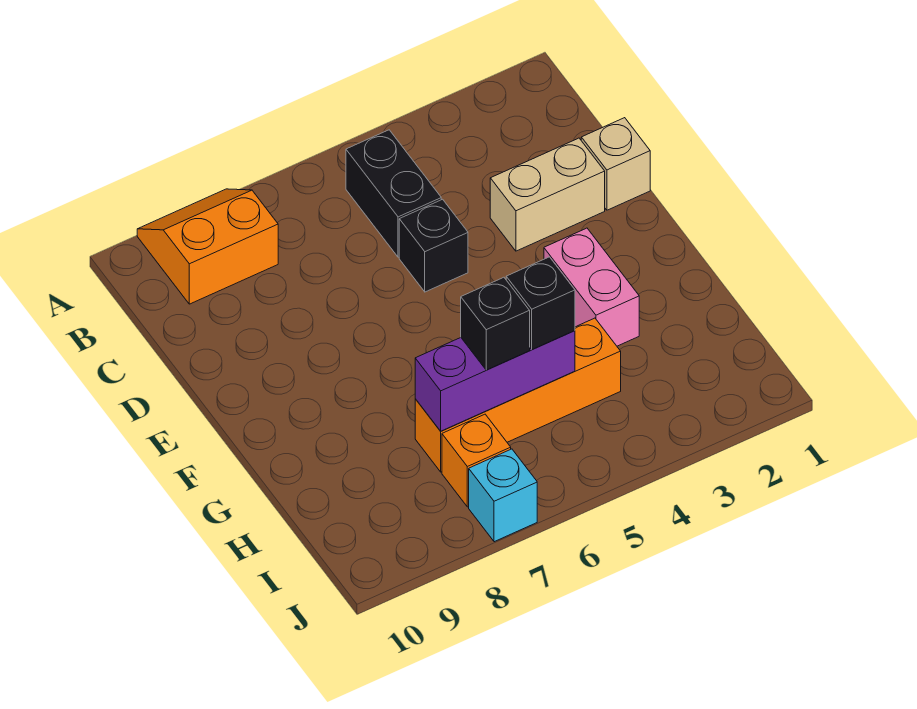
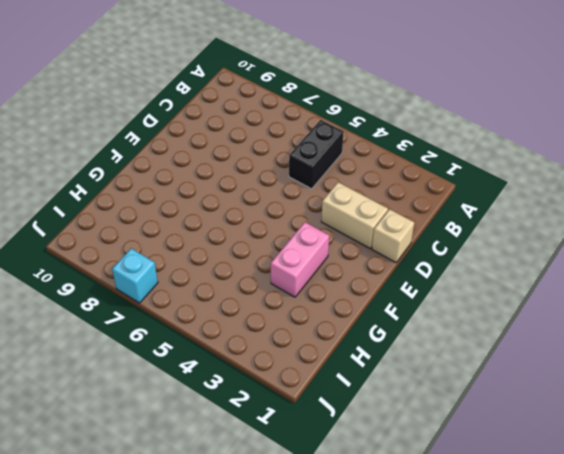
none -> orange 2x2 slope [137,189,278,304]
none -> black 1x1 brick [399,199,468,292]
none -> orange 1x4 brick [415,318,621,472]

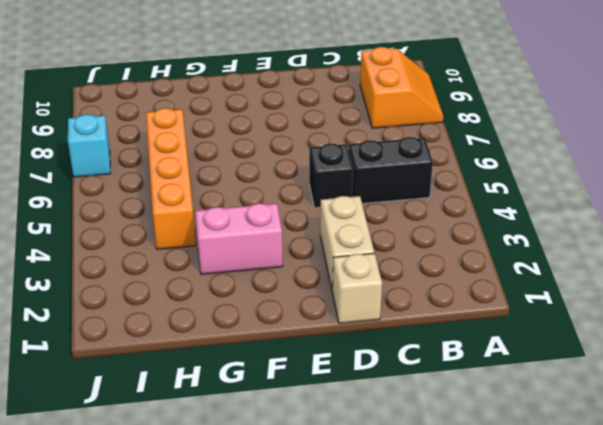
none -> orange 1x1 brick [442,414,511,507]
none -> purple 1x3 brick [415,331,575,431]
none -> black 1x1 brick [506,257,575,350]

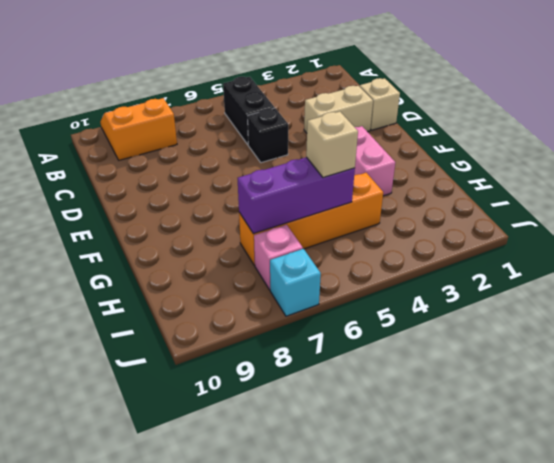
tan 1x1 brick [306,112,358,178] -> black 1x1 brick [506,257,575,350]
pink 1x1 brick [254,225,303,290] -> orange 1x1 brick [442,414,511,507]
none -> black 1x1 brick [461,277,530,370]

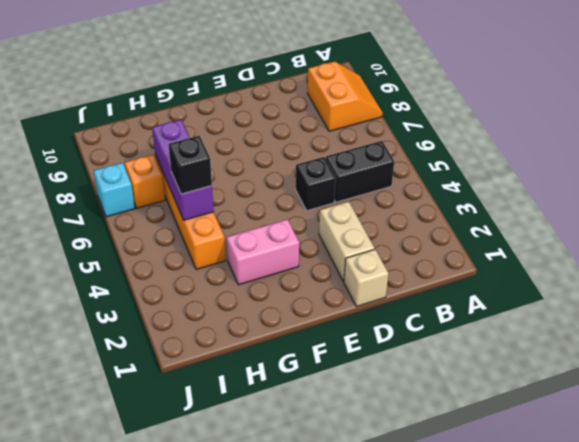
none -> black 1x1 brick [461,277,530,370]

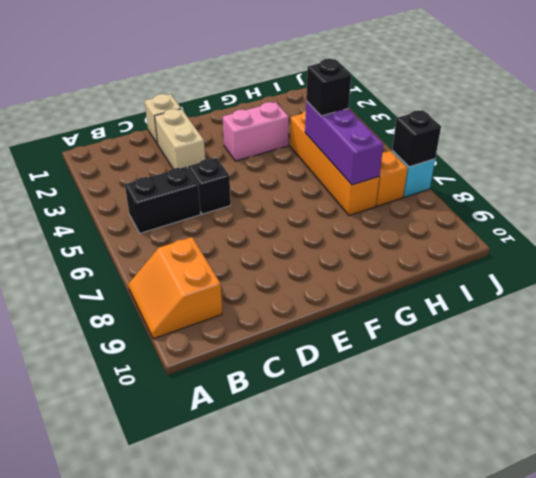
black 1x1 brick [392,110,441,167] -> black 1x1 brick moved to [461,277,530,370]

